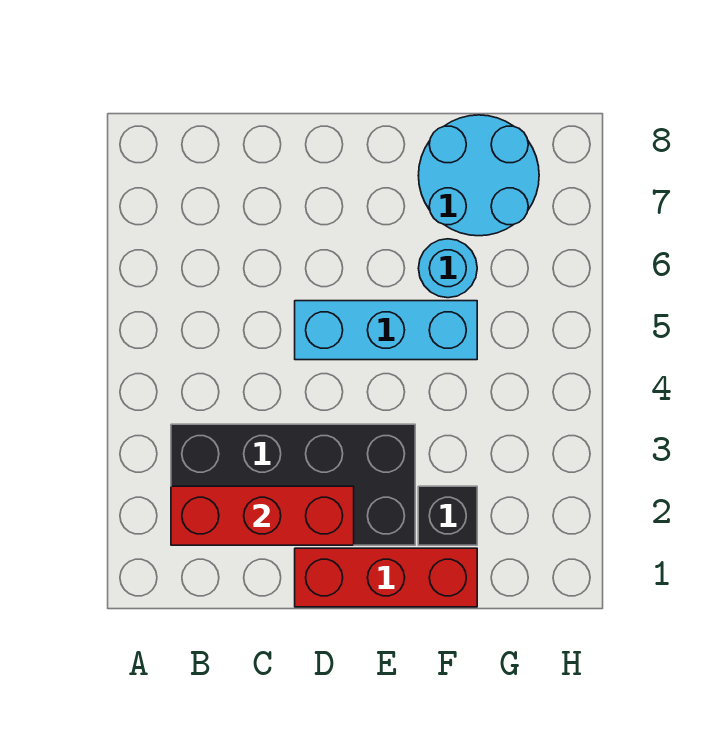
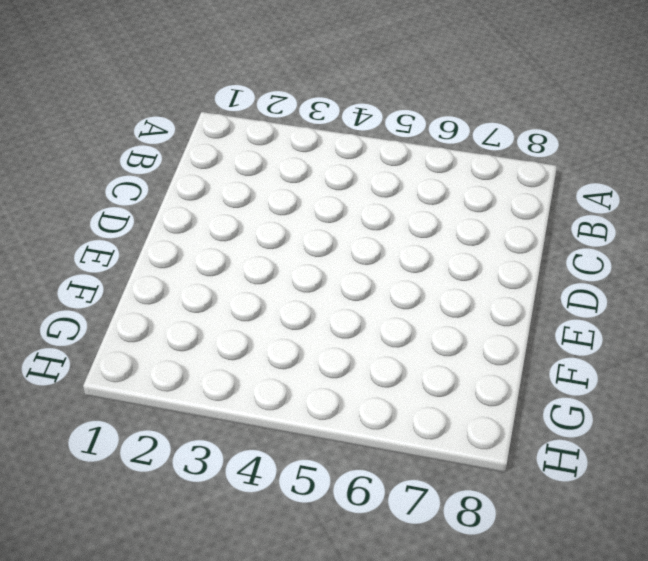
none -> black 2x4 brick [171,424,415,545]
none -> red 1x3 brick [295,548,477,607]

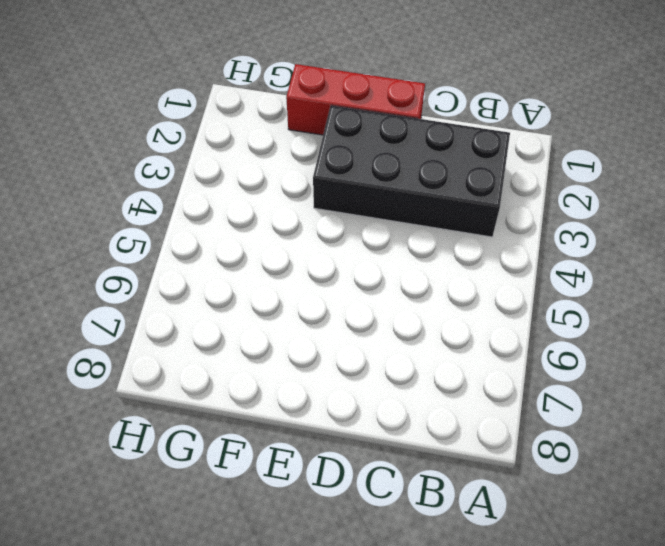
none -> cyan 1x3 brick [295,301,477,360]
none -> black 1x1 brick [418,486,477,545]

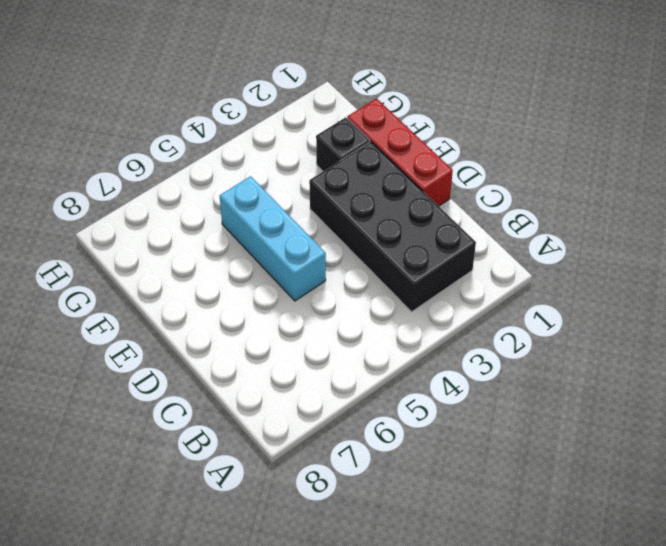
none -> cyan 1x1 round brick [418,239,477,298]
none -> cyan 2x2 round brick [418,115,539,236]

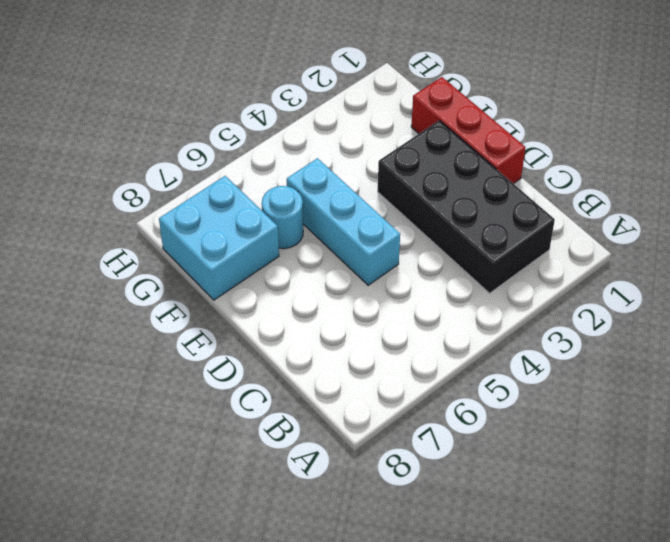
cyan 2x2 brick [159,176,279,300] -> cyan 2x2 round brick [418,115,539,236]
none -> black 1x1 brick [418,486,477,545]
none -> red 1x3 brick [171,486,354,545]

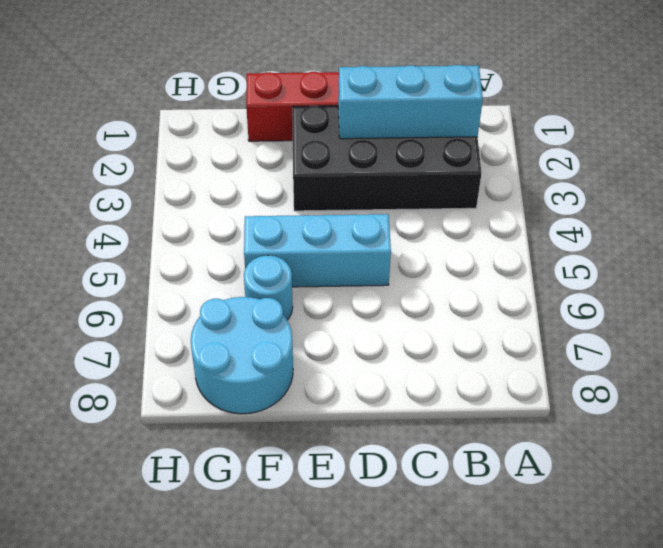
cyan 1x3 brick [338,65,483,139] -> red 1x3 brick [171,486,354,545]
none -> black 1x1 brick [418,486,477,545]

